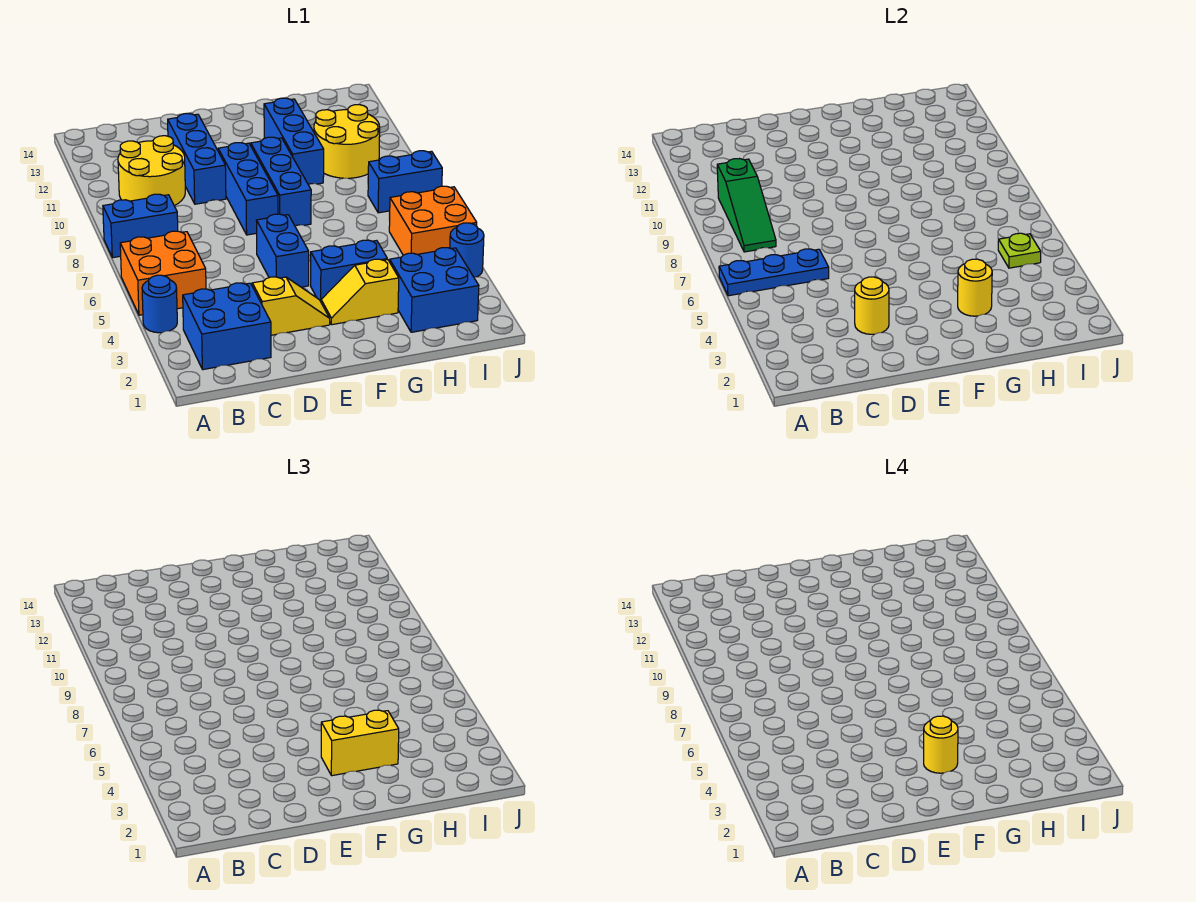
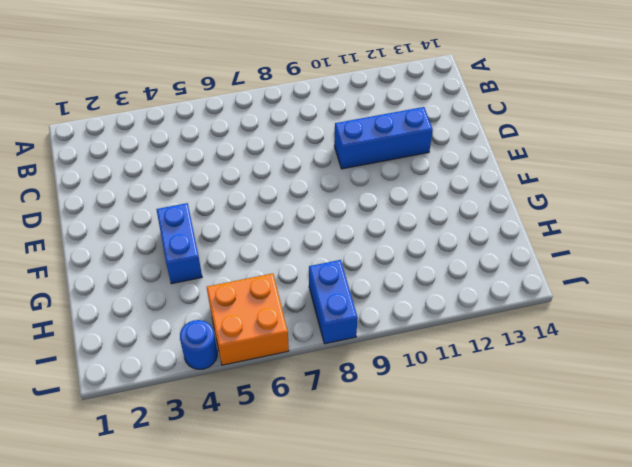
none -> blue 1x1 round brick [142,275,177,333]
none -> orange 2x2 brick [120,231,206,315]
none -> blue 1x2 brick [103,194,178,258]

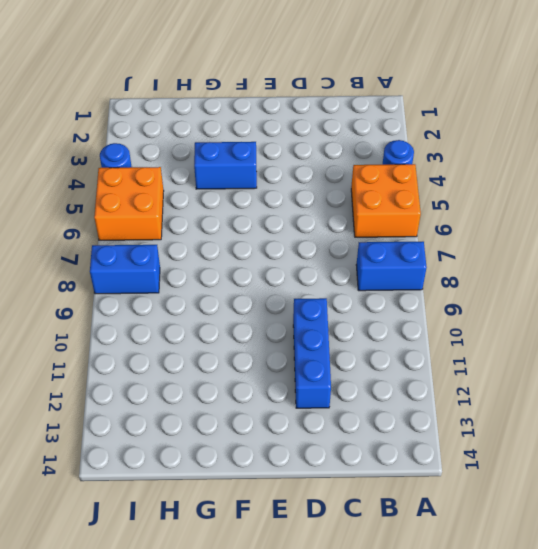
none -> blue 2x2 brick [183,283,271,370]
none -> yellow 2x2 round brick [118,136,185,206]
none -> yellow 1x2 slope [252,277,330,335]

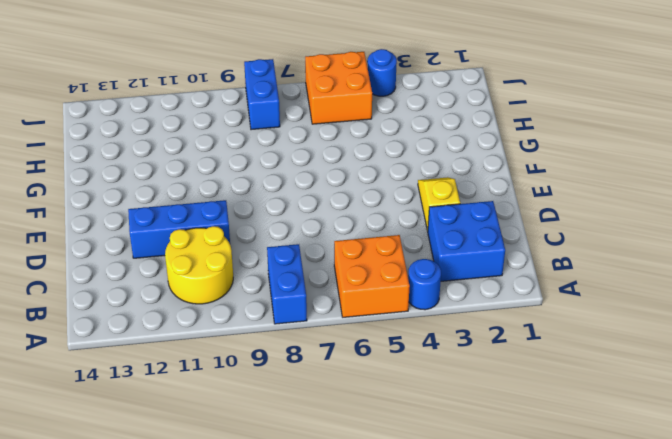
none -> blue 1x2 brick [256,214,309,287]
none -> blue 1x3 brick [218,143,278,235]
none -> yellow 1x2 slope [321,259,399,325]

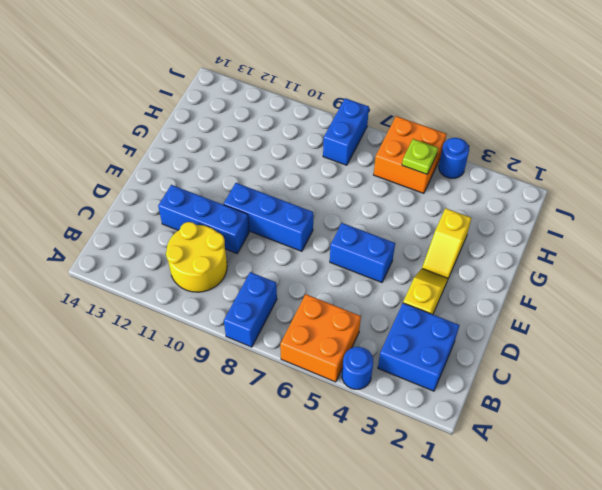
none -> blue 1x2 brick [311,240,387,301]
none -> blue 1x3 brick [251,137,311,226]
none -> blue 1x3 brick [264,98,324,184]

